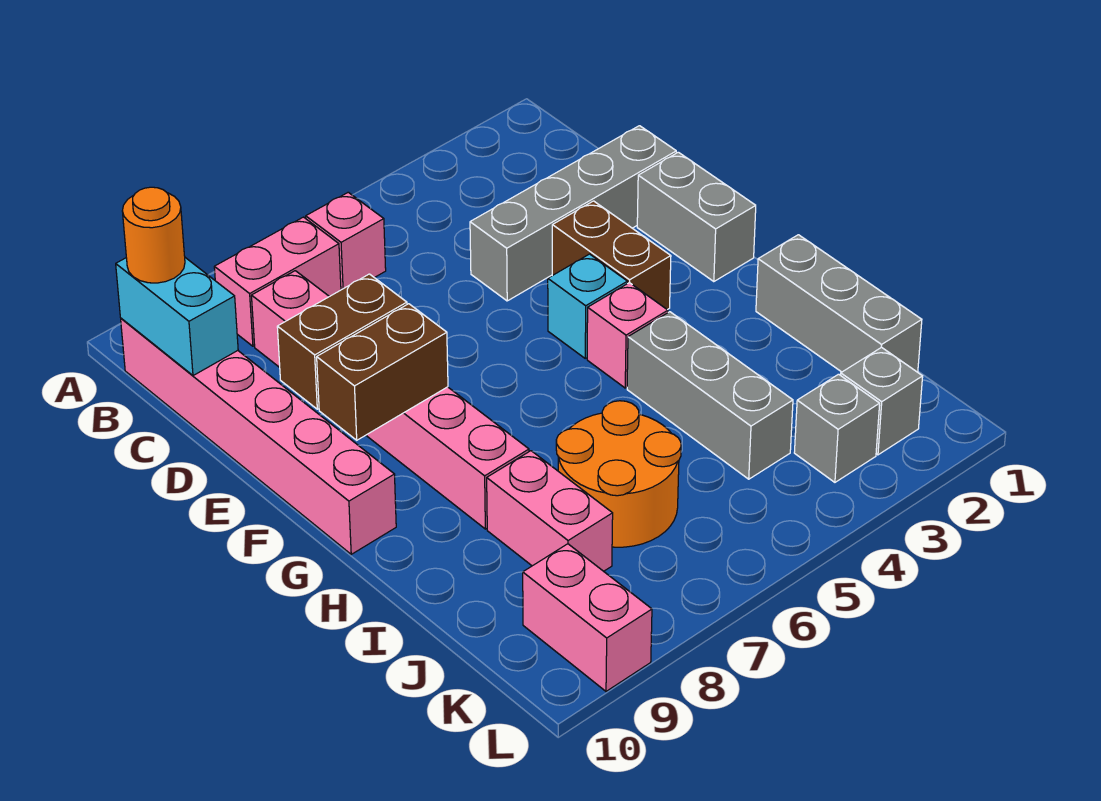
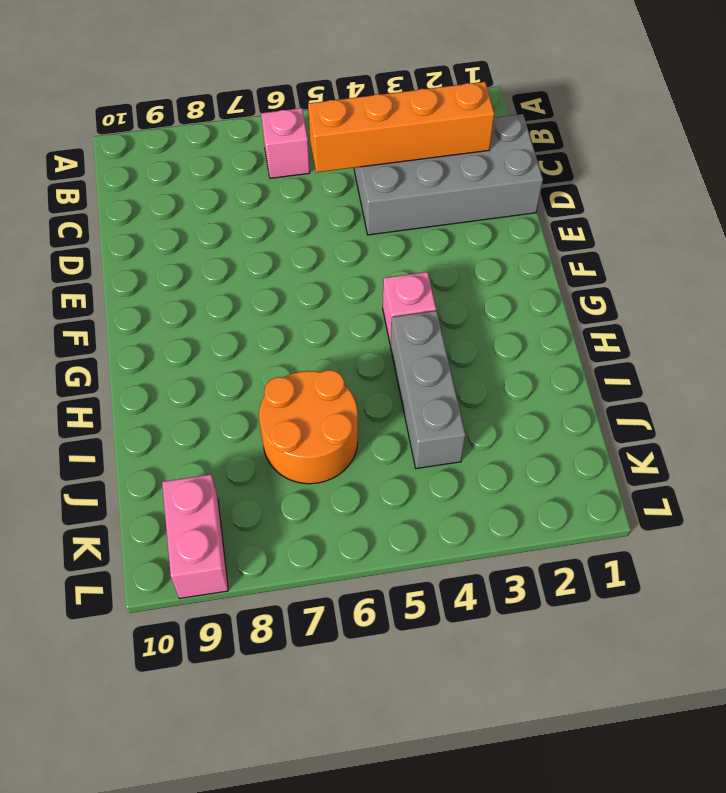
grey 2x4 brick [354,114,543,235] -> grey 1x4 brick [470,126,676,301]
orange 1x4 brick [308,82,494,172] -> none
none -> pink 1x2 brick [214,217,341,346]
none -> pink 1x6 brick [121,318,396,554]
none -> pink 1x6 brick [251,271,529,529]

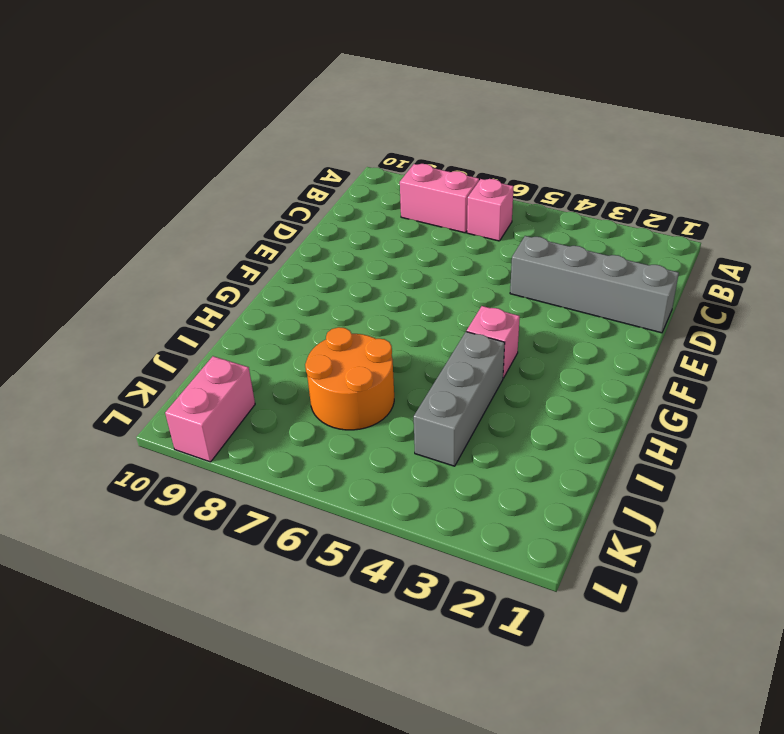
none -> pink 1x6 brick [121,318,396,554]
none -> pink 1x6 brick [251,271,529,529]
none -> grey 1x2 brick [637,152,756,282]

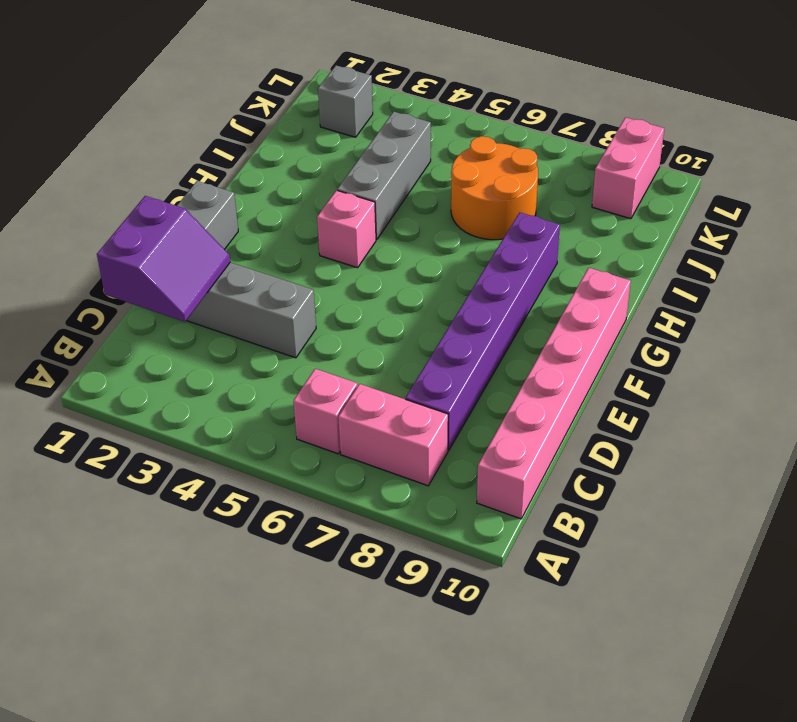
purple 2x2 slope [97,196,230,322] -> none
purple 1x6 brick [406,213,560,451] -> pink 1x6 brick [251,271,529,529]
none -> brown 1x2 brick [552,201,671,310]
none -> cyan 1x1 brick [548,254,628,358]
none -> grey 1x3 brick [756,235,922,372]

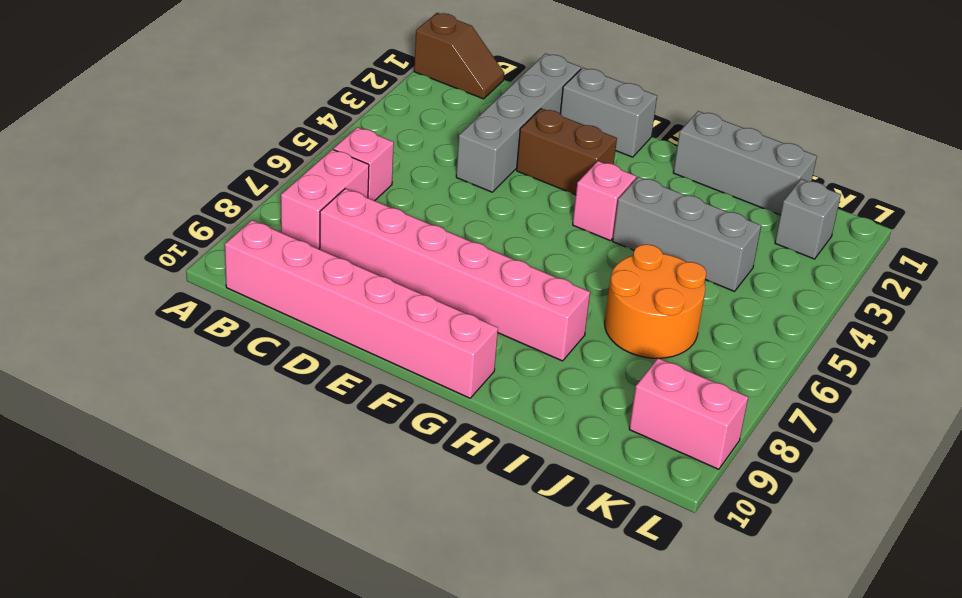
brown 1x2 slope [414,13,504,99] -> none
none -> cyan 1x1 brick [548,254,628,358]
none -> pink 1x2 brick [487,451,613,571]
none -> grey 1x1 brick [794,374,880,482]

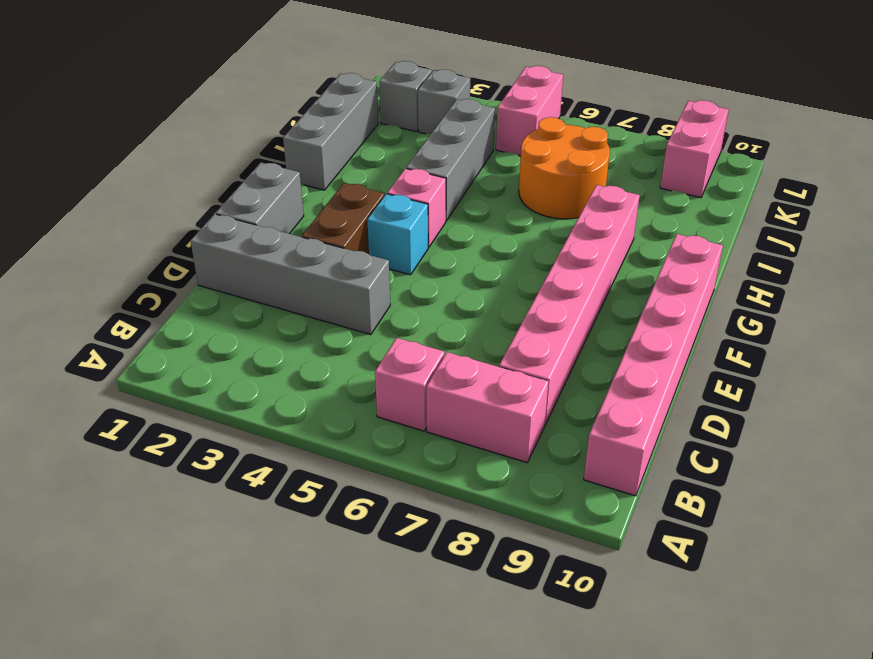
pink 1x2 brick [496,66,563,156] -> pink 1x2 brick moved to [487,451,613,571]
none -> cyan 1x2 brick [116,258,238,376]
none -> brown 1x2 brick [277,274,407,409]
none -> brown 1x2 brick [317,304,448,440]

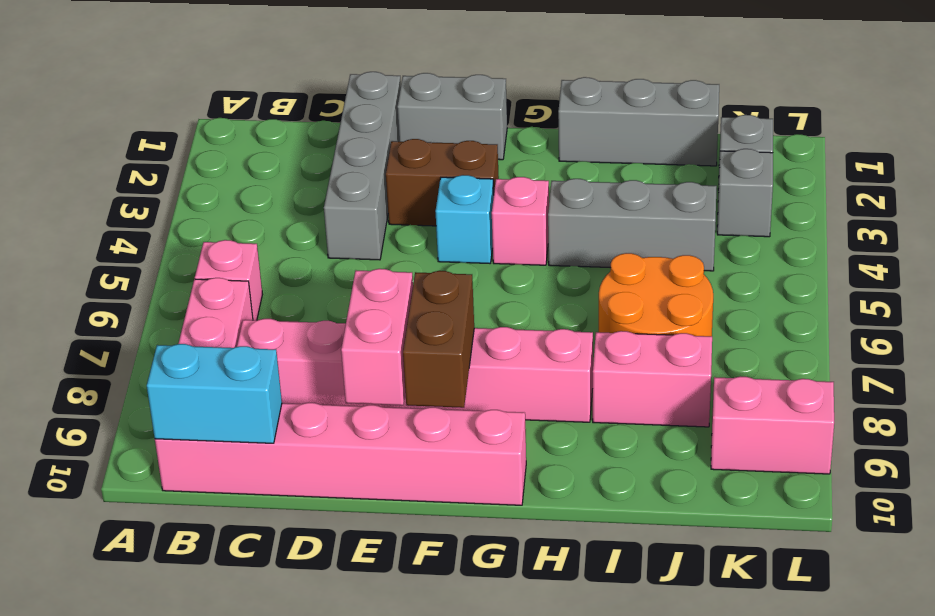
pink 1x2 brick [341,269,413,405] -> brown 1x2 brick [277,274,407,409]
none -> orange 1x1 round brick [122,187,185,283]

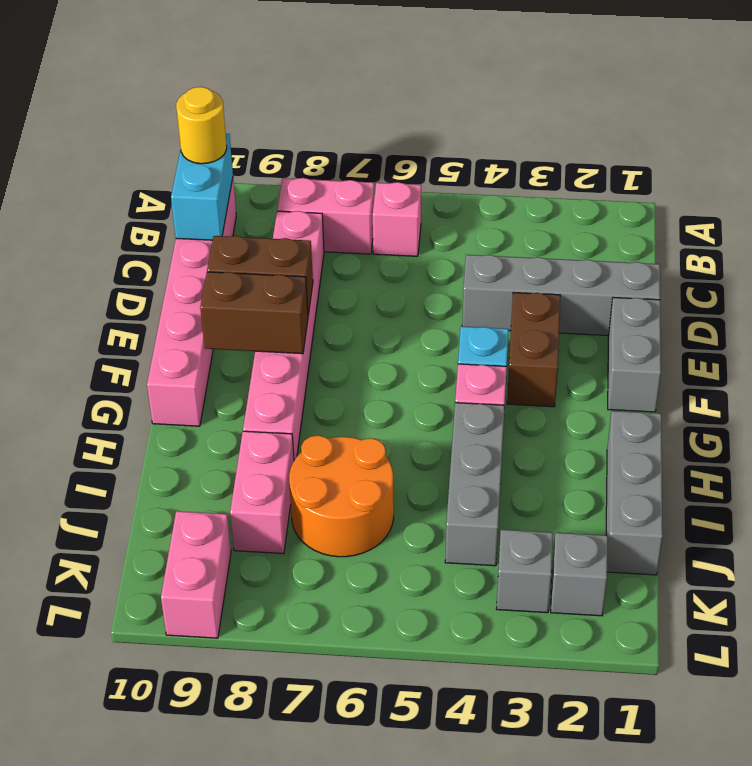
yellow 1x1 round brick [176,87,227,164] -> orange 1x1 round brick [122,187,185,283]

